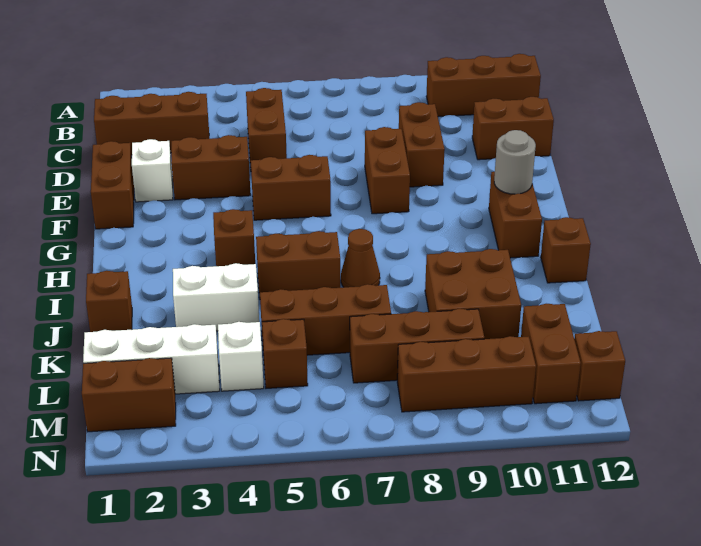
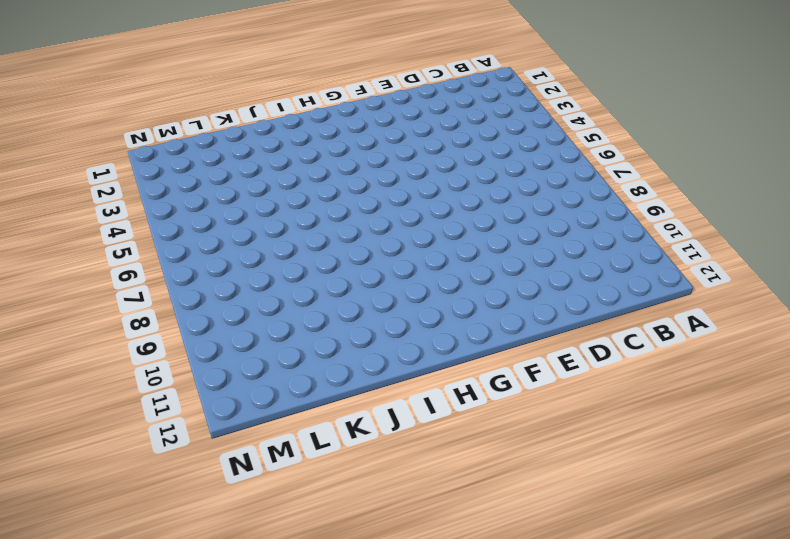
none -> brown 1x3 brick [426,54,541,117]
none -> brown 1x3 brick [94,92,209,155]
none -> brown 1x2 brick [246,88,287,167]

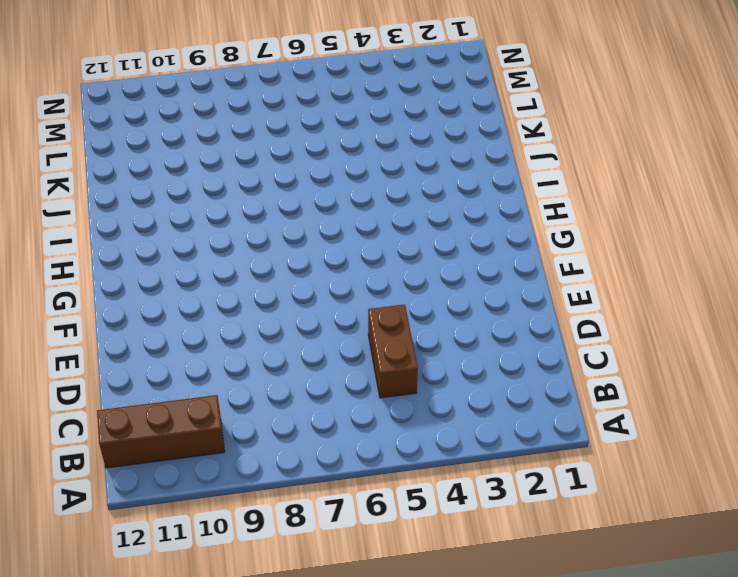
none -> brown 1x3 brick [94,92,209,155]
none -> brown 1x2 brick [399,102,445,187]
none -> brown 1x2 brick [472,97,554,160]

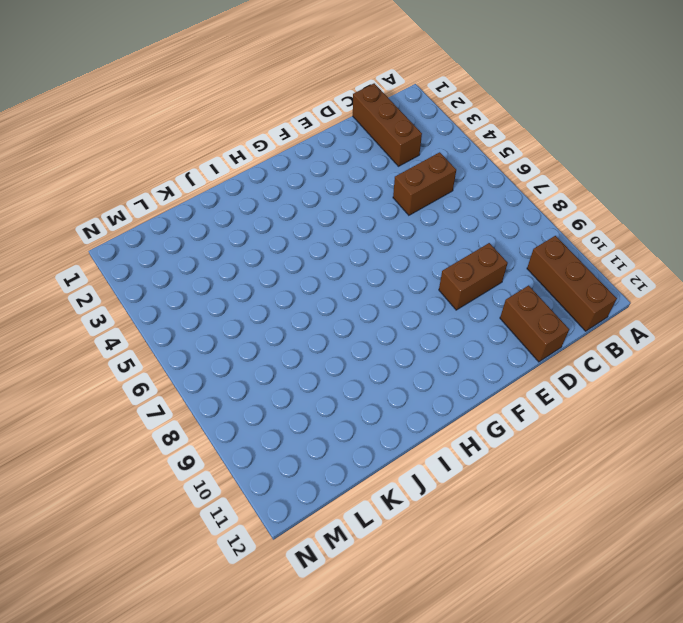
none -> brown 1x2 brick [91,141,134,229]
none -> white 1x1 brick [132,139,173,202]
none -> brown 1x2 brick [171,135,251,200]

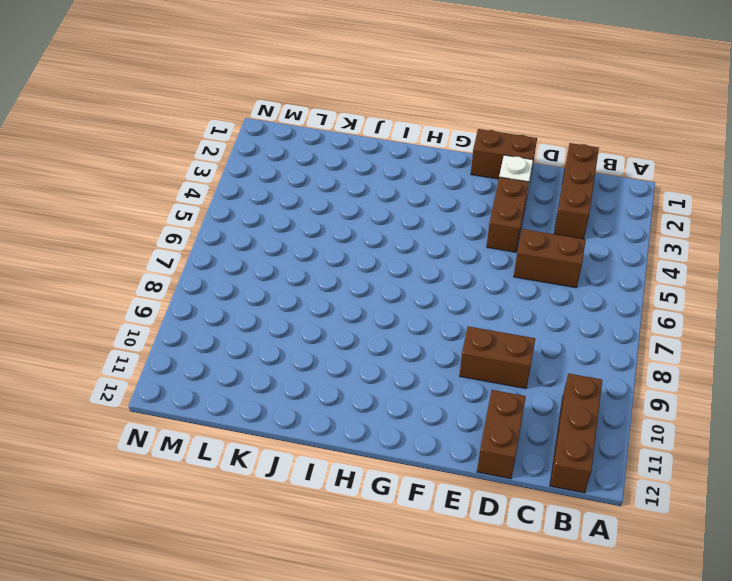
none -> brown 1x2 brick [365,127,410,214]
none -> brown 1x2 brick [251,155,331,220]
none -> brown 1x2 brick [489,172,542,258]

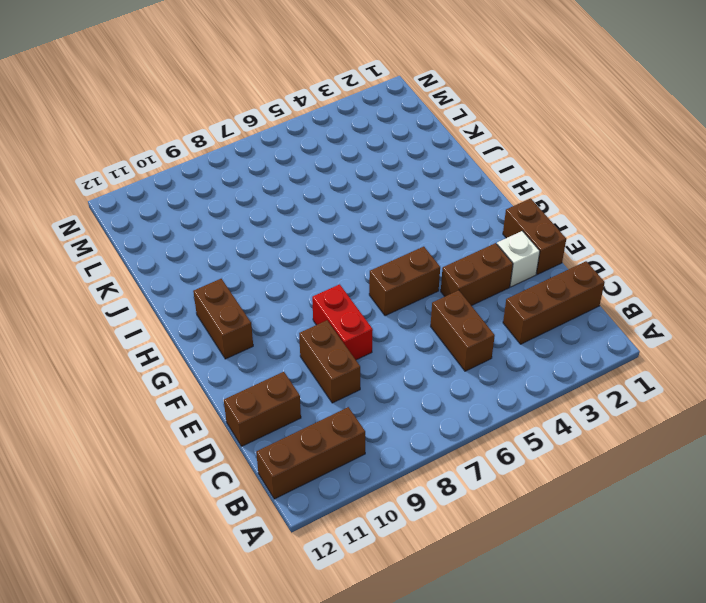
red 1x2 brick [312,284,373,360] -> brown 1x2 brick [365,127,410,214]
none -> brown 1x1 brick [213,209,255,266]
none -> brown 1x2 brick [256,231,340,297]
none -> brown 1x1 cone [341,229,380,287]

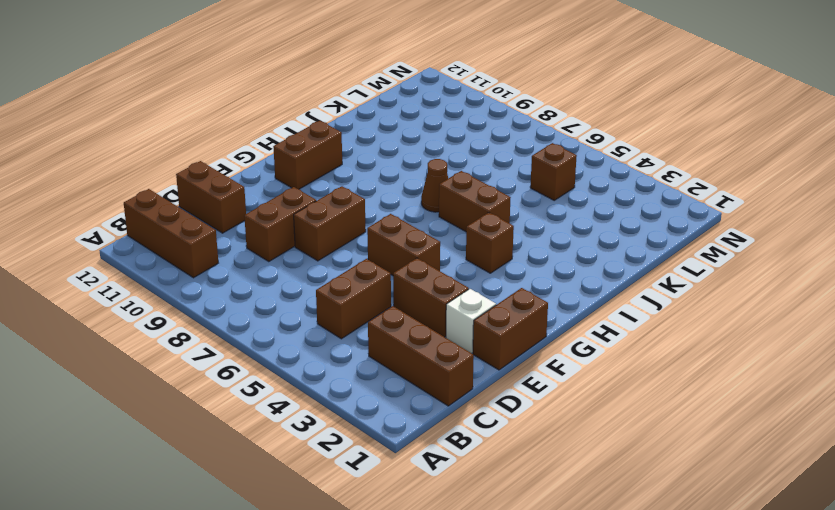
none -> brown 1x1 brick [541,217,591,283]
none -> brown 1x1 brick [86,271,132,332]
none -> white 1x2 brick [173,263,259,331]

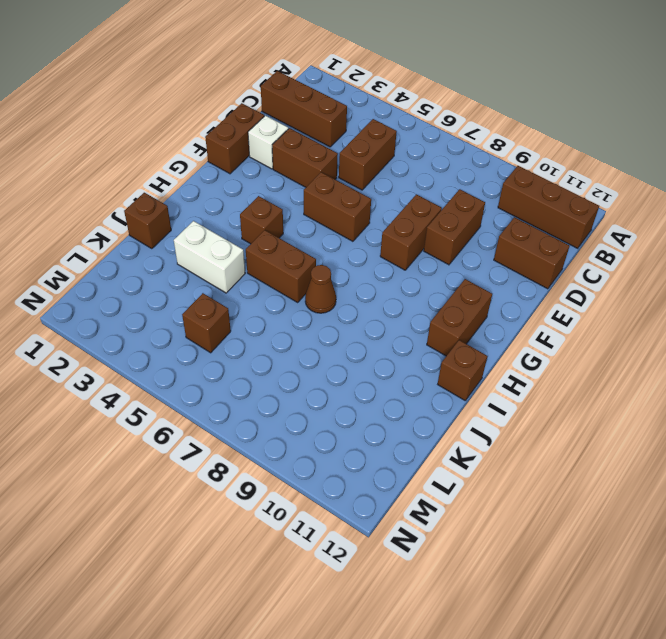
none -> brown 2x2 brick [425,249,521,339]
none -> brown 1x3 brick [260,284,391,355]
none -> white 1x3 brick [83,324,220,394]

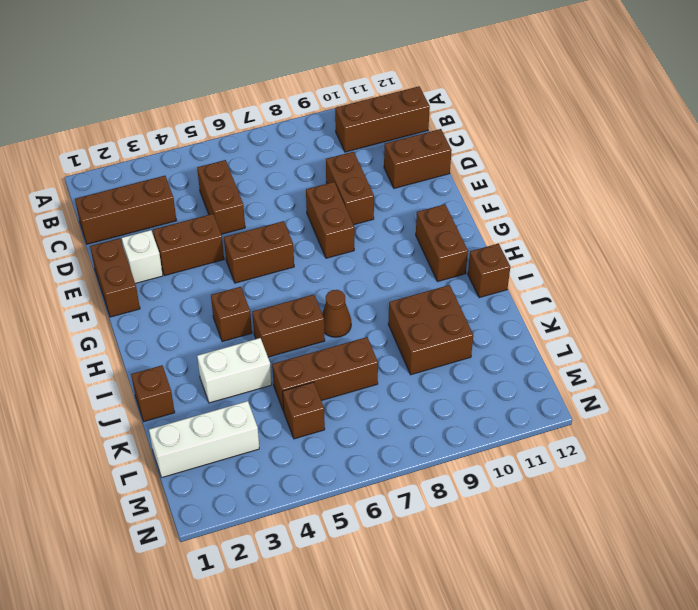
none -> white 1x1 brick [218,322,264,391]
none -> brown 1x3 brick [350,309,484,383]
none -> brown 1x2 brick [521,304,581,404]

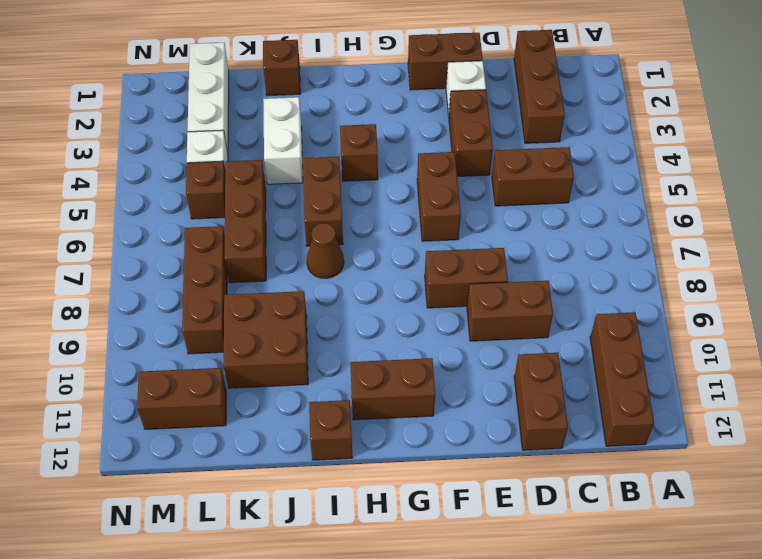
none -> brown 1x2 brick [82,358,176,432]
none -> brown 1x3 brick [397,336,536,412]
none -> brown 1x1 brick [574,331,625,401]

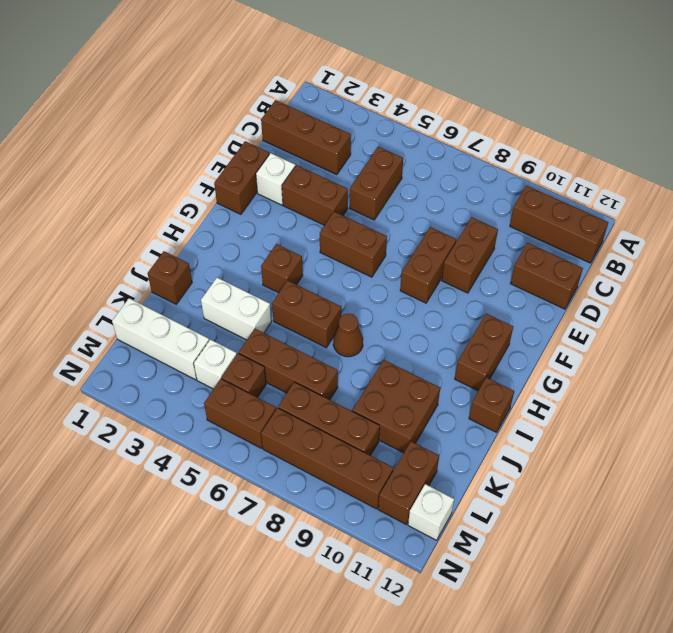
brown 1x2 brick [204,379,276,448] -> brown 1x2 brick moved to [82,358,176,432]
brown 1x4 brick [261,408,393,509] -> brown 1x3 brick [397,336,536,412]
white 1x1 brick [408,484,454,540] -> brown 1x1 brick [574,331,625,401]
none -> grey 1x1 round brick [494,130,536,194]

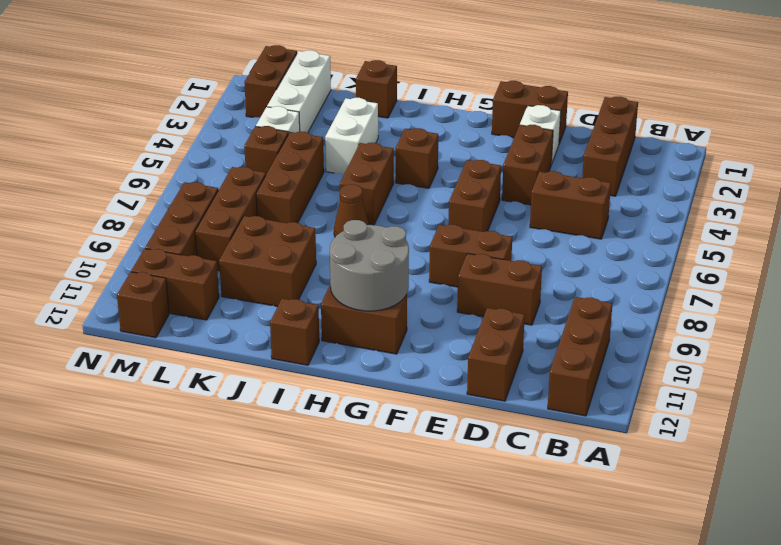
grey 2x2 round brick [330,220,409,311] -> grey 1x1 round brick [494,130,536,194]

